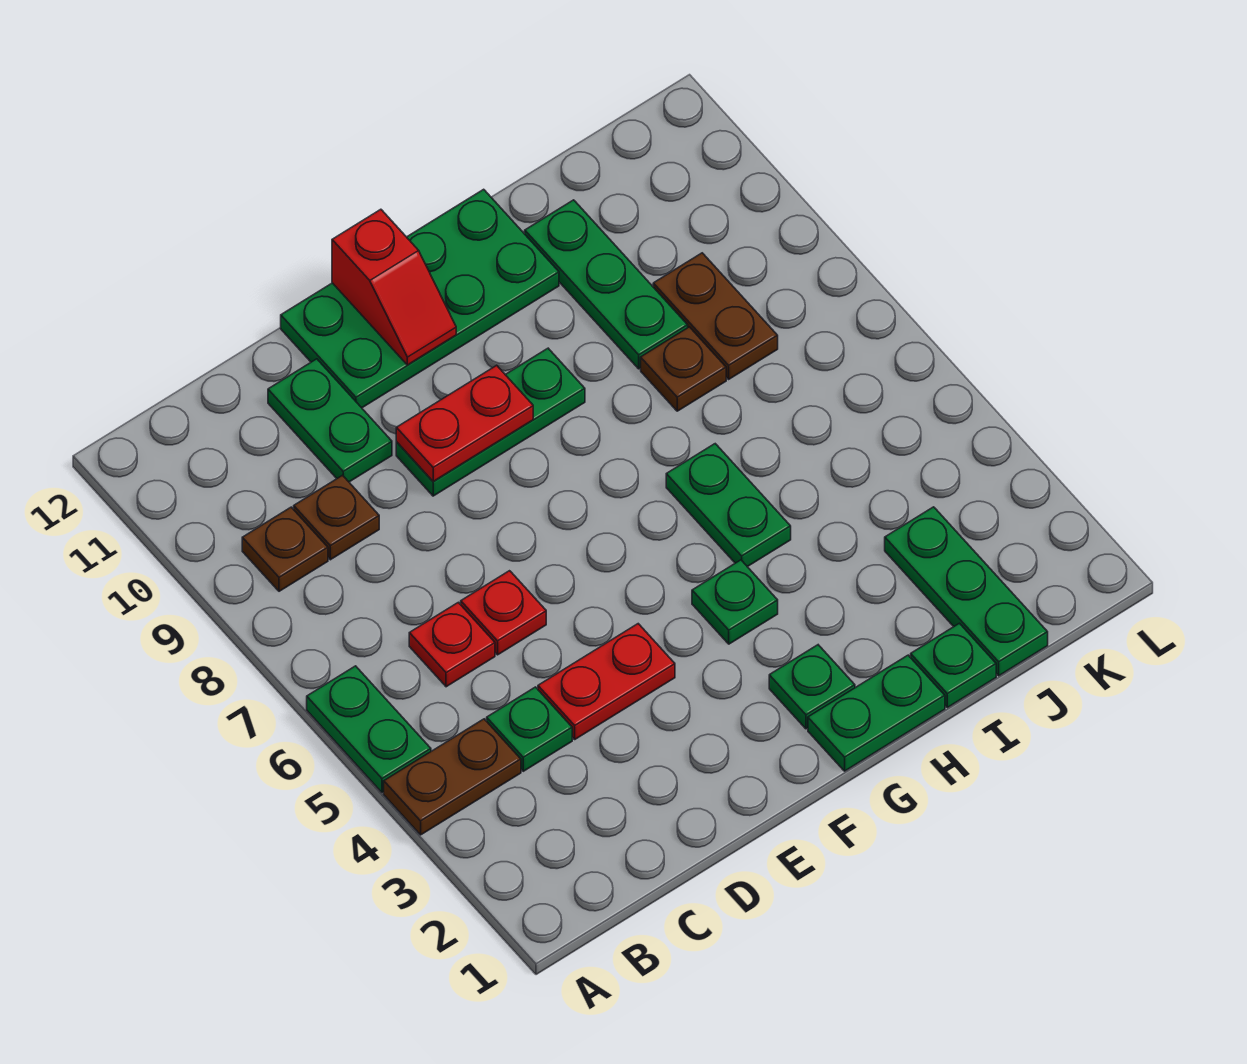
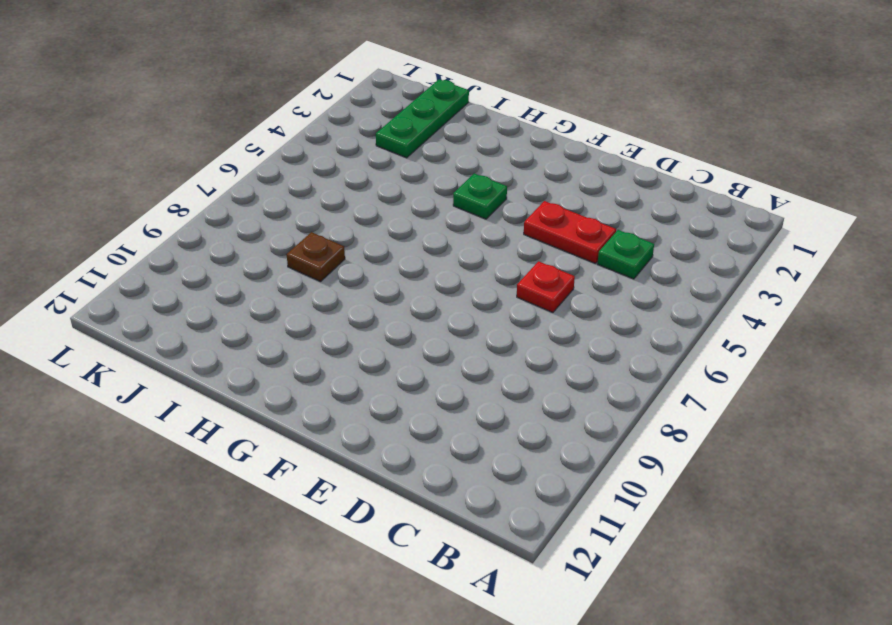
none -> brown 1x2 plate [384,719,521,835]
none -> green 1x2 plate [307,666,431,793]
none -> brown 1x1 plate [242,507,328,591]

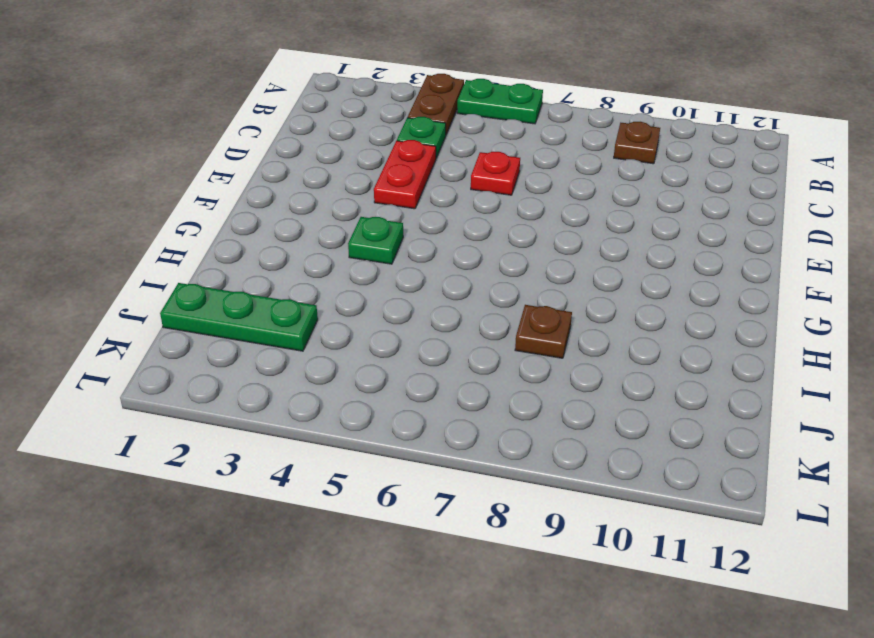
none -> red 1x1 plate [409,602,495,687]
none -> brown 1x1 plate [294,475,379,560]
none -> green 1x2 plate [268,359,392,482]

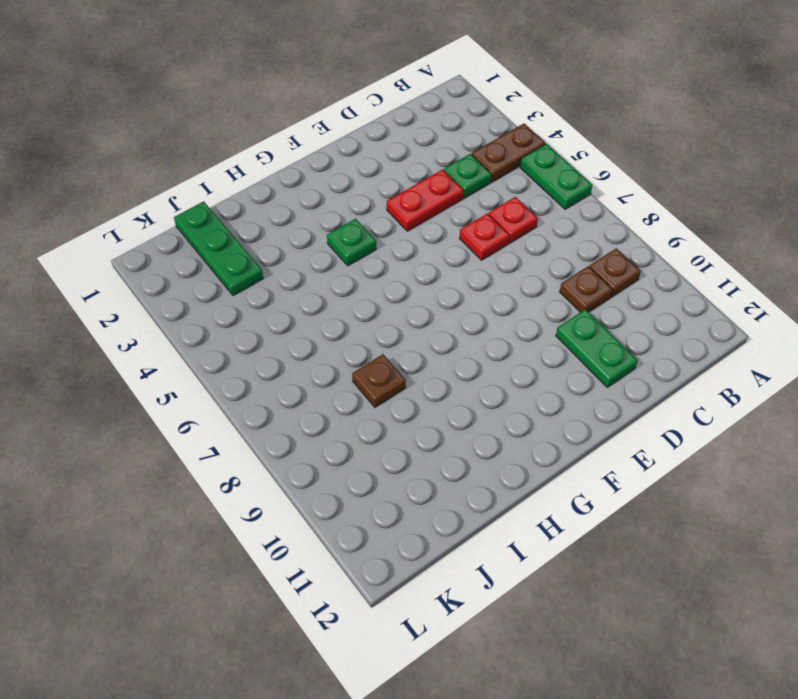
none -> green 1x3 plate [396,348,585,496]
none -> green 2x4 plate [281,189,559,408]
none -> green 1x2 plate [808,655,945,771]

